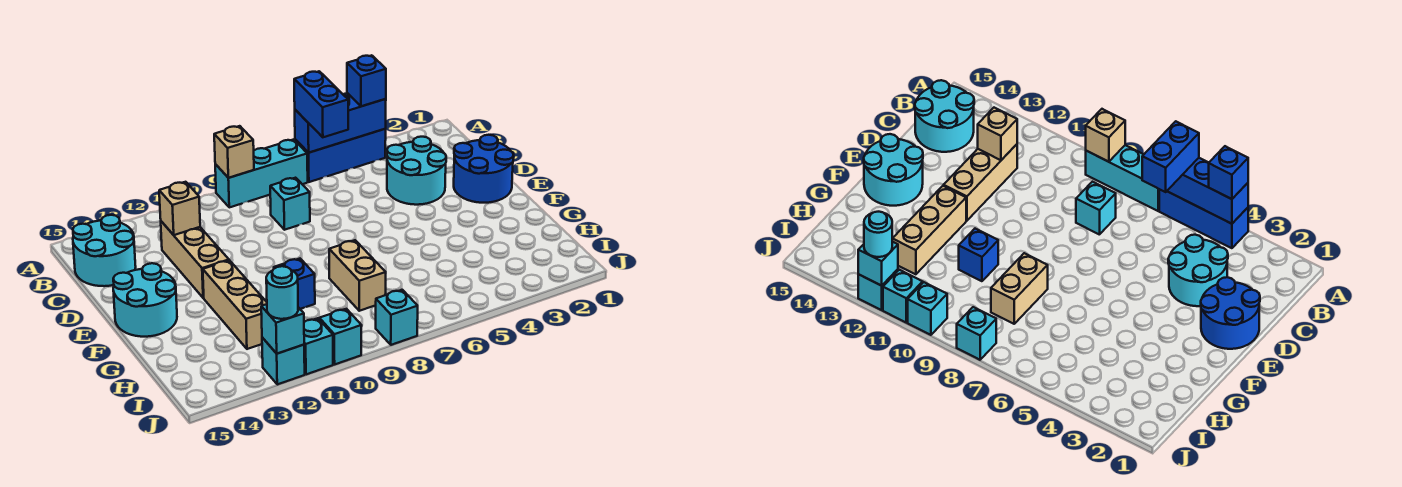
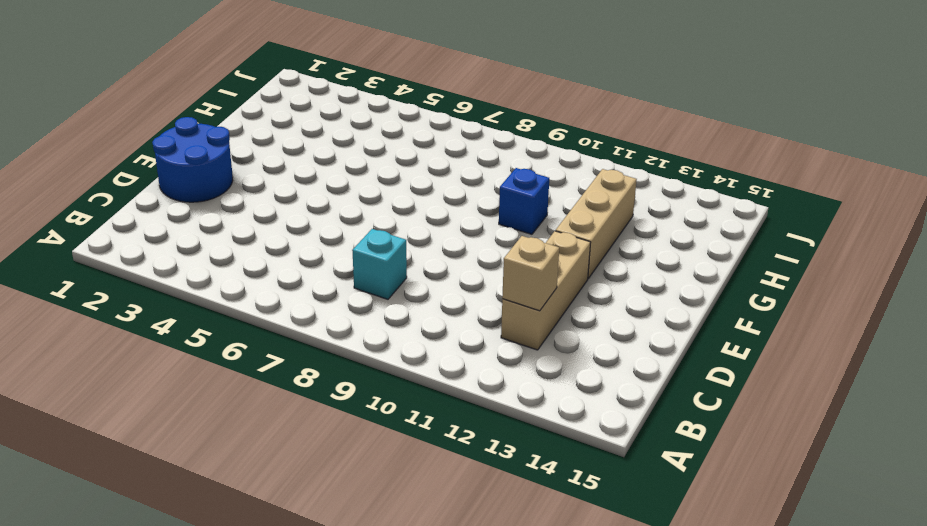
none -> blue 1x3 brick [295,129,386,182]
none -> cyan 1x3 brick [215,139,308,207]
none -> cyan 2x2 round brick [73,215,136,286]

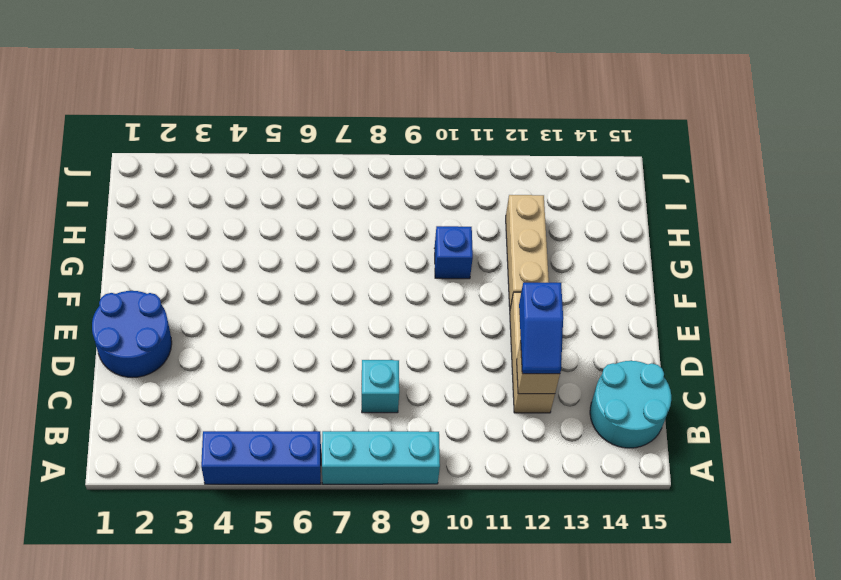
blue 1x2 slope [519,283,563,374] -> none
none -> cyan 2x2 round brick [387,137,446,205]
none -> cyan 2x2 round brick [113,263,177,337]
none -> tan 1x2 brick [329,240,386,311]

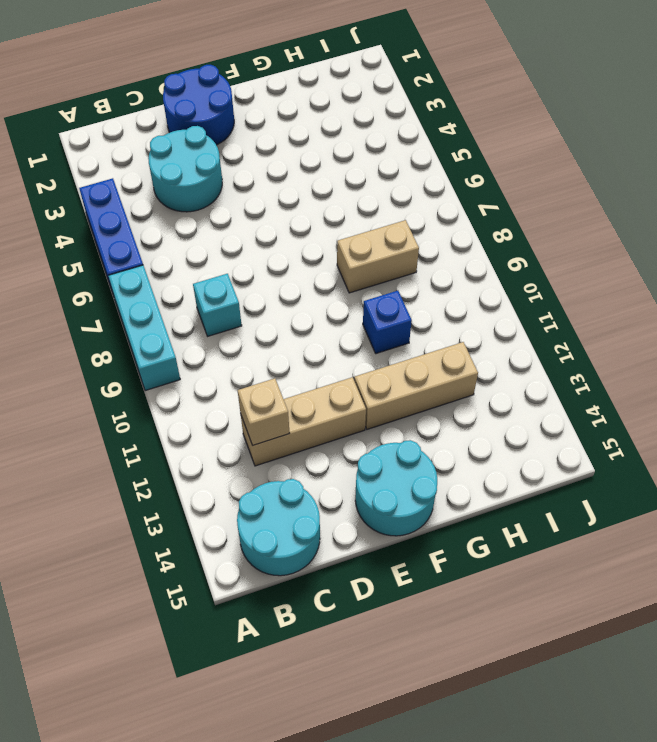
none -> cyan 1x1 brick [376,290,418,345]
none -> cyan 1x1 brick [319,309,362,364]
none -> cyan 1x1 brick [304,318,333,374]

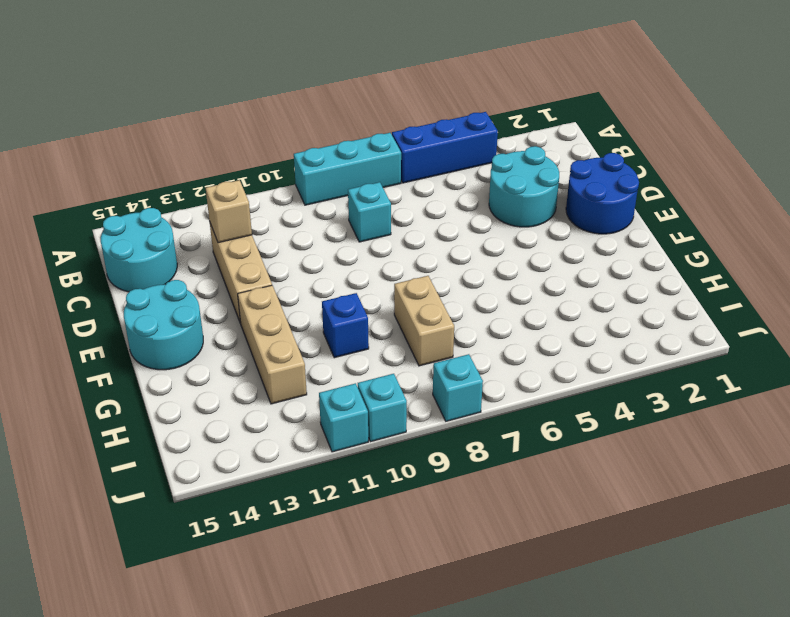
none -> cyan 1x1 brick [262,337,305,384]
none -> blue 1x3 brick [295,93,386,153]
none -> tan 1x1 brick [214,126,254,178]

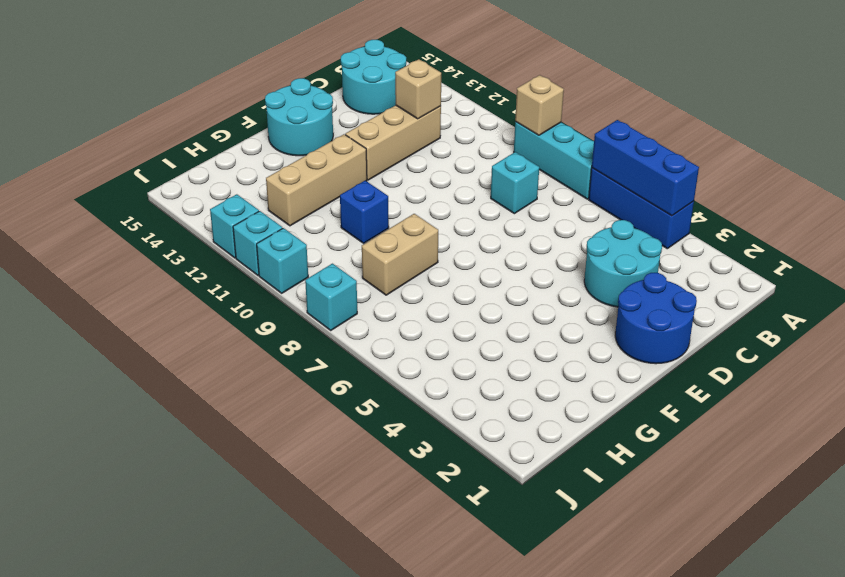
none -> cyan 1x1 brick [261,304,304,354]
none -> blue 1x1 brick [347,55,386,106]
none -> blue 1x2 brick [294,71,348,137]

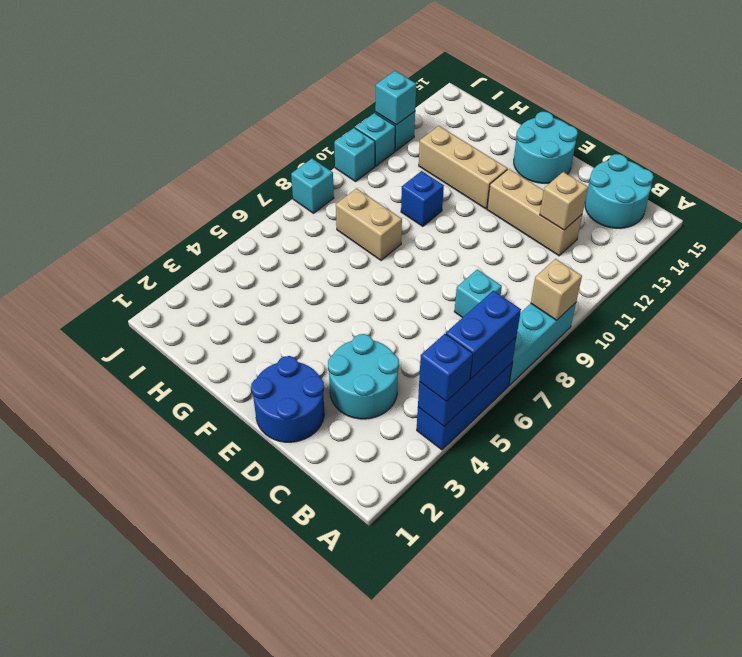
blue 1x2 brick [446,291,521,379] -> blue 1x2 brick turned to [294,71,348,137]
none -> cyan 1x1 round brick [266,266,298,319]

